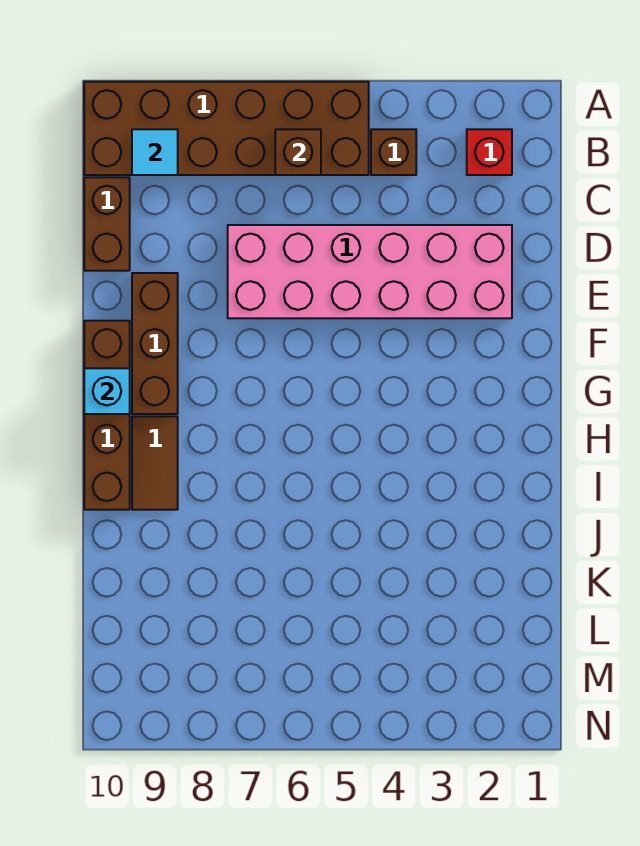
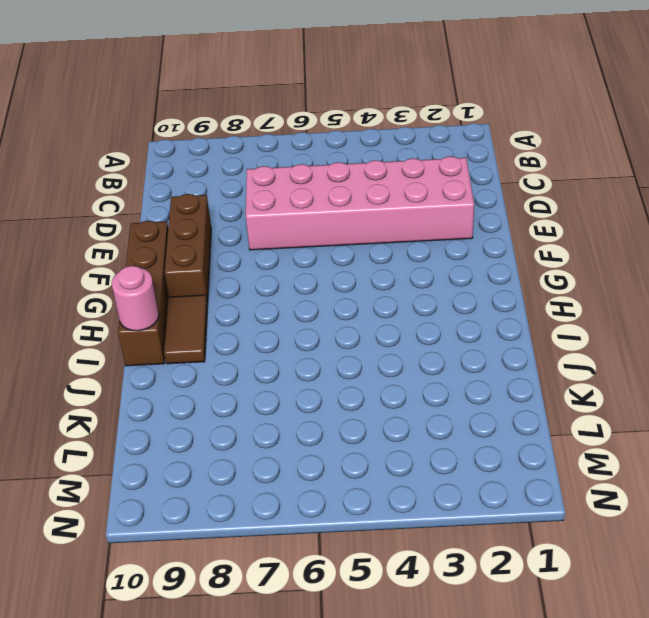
pink 1x1 round brick [112,266,159,331] -> none
none -> brown 2x6 brick [84,82,369,175]
none -> red 1x1 brick [467,129,512,175]

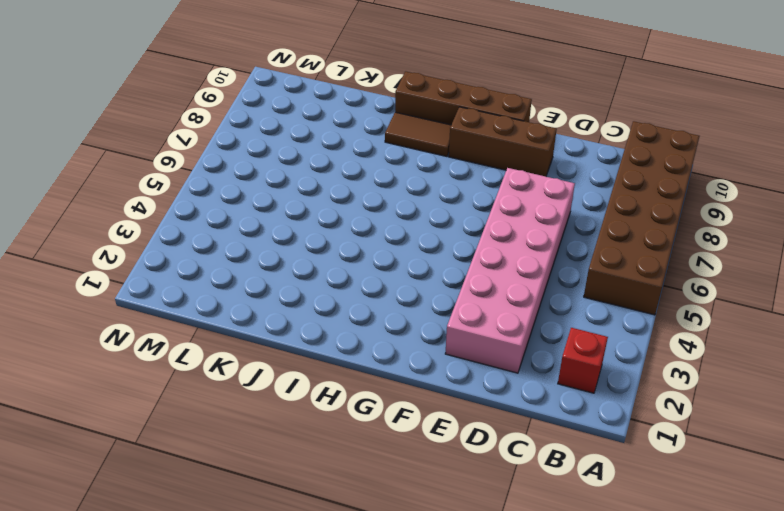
none -> brown 1x1 brick [371,129,416,175]
none -> brown 1x2 brick [84,177,130,271]

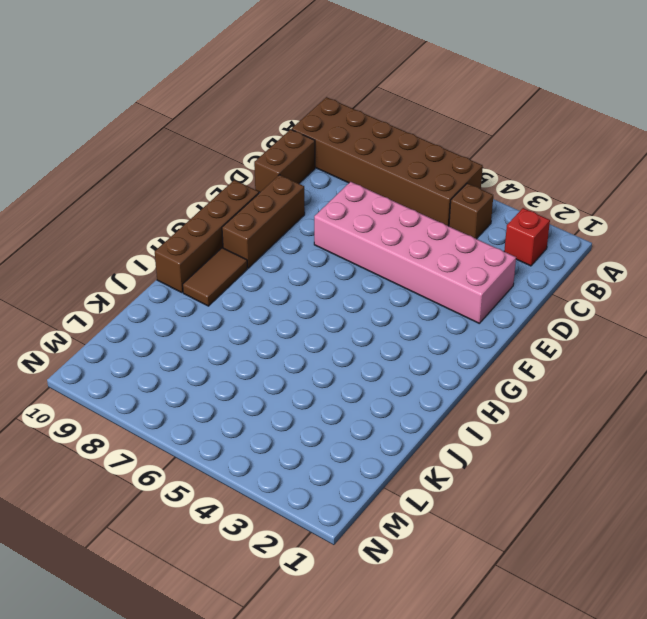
none -> brown 1x1 brick [275,129,321,175]
none -> cyan 1x1 tile [132,129,178,175]

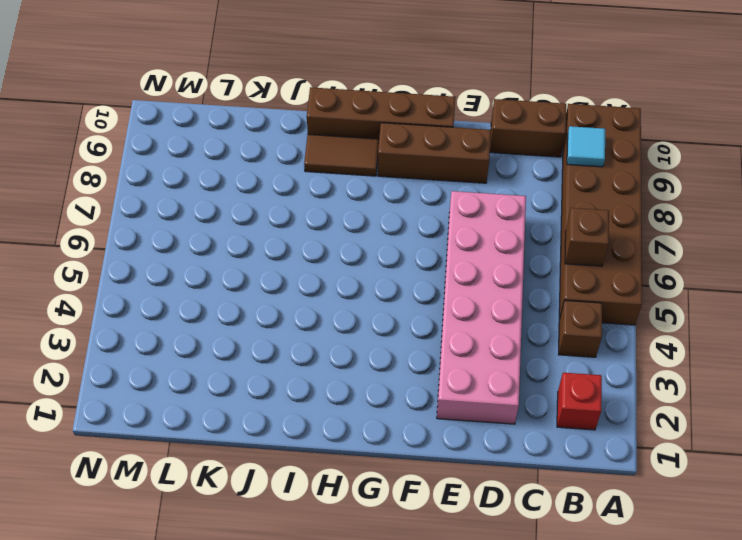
none -> cyan 1x1 brick [84,368,130,414]

